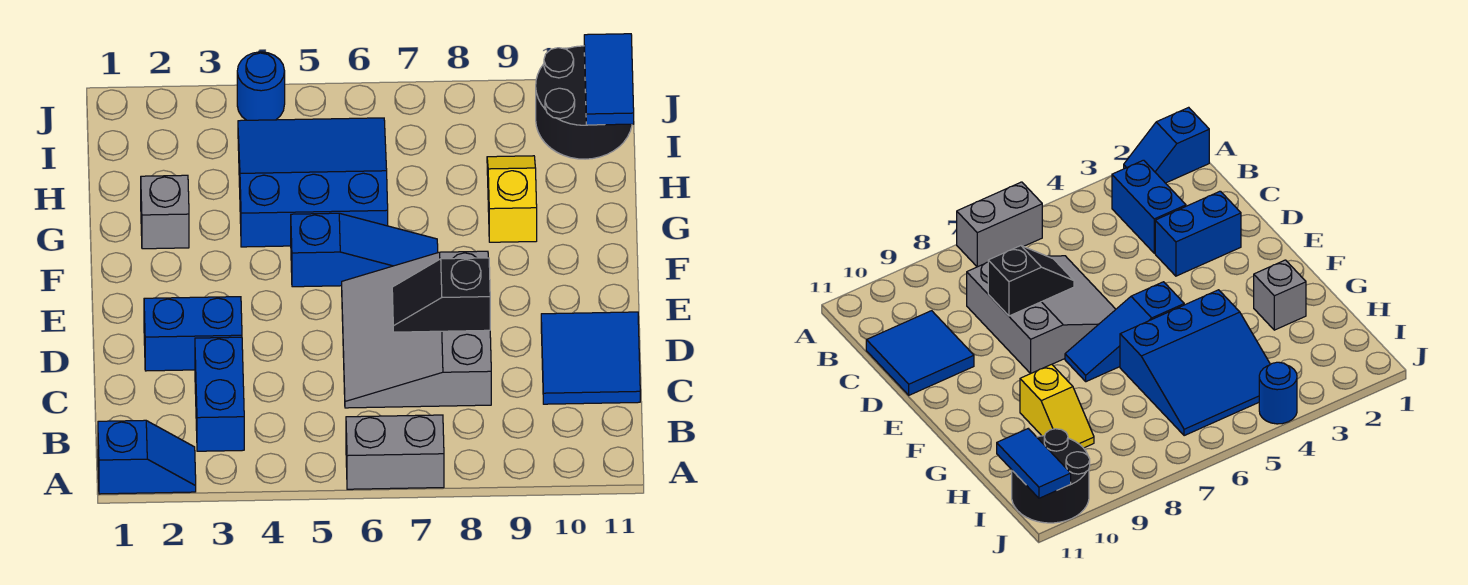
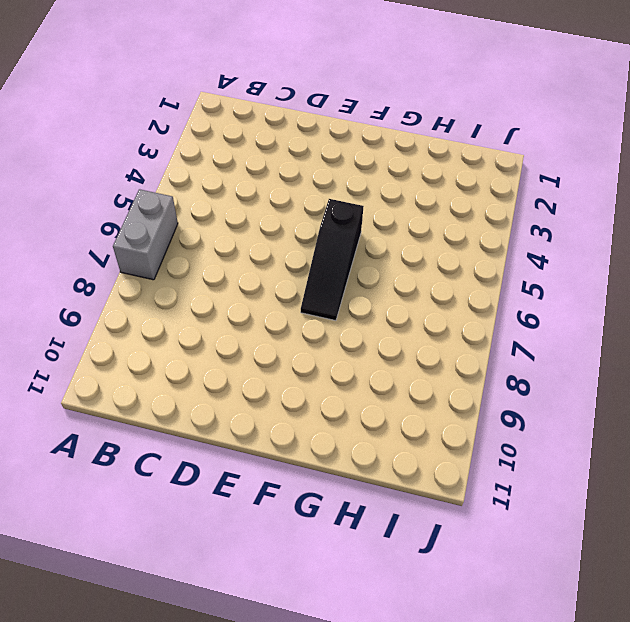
black 1x3 slope [301,199,364,321] -> blue 1x3 slope [291,213,438,287]
none -> blue 1x2 slope [98,420,196,494]
none -> blue 1x2 brick [195,337,244,451]
none -> grey 3x3 slope [342,251,491,408]

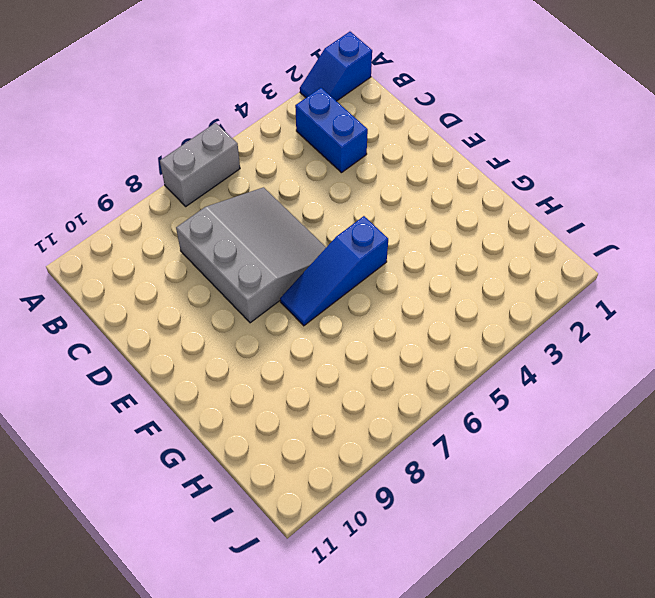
none -> blue 2x2 tile [541,312,640,404]
none -> blue 1x2 brick [144,297,242,371]
none -> grey 1x1 brick [141,175,189,249]

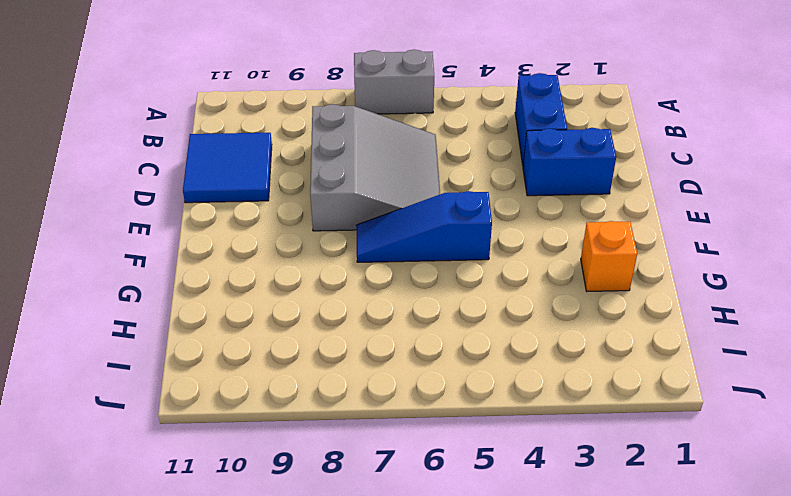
orange 1x1 brick [581,221,637,291] -> grey 1x1 brick [141,175,189,249]
none -> blue 1x2 slope [98,420,196,494]
none -> blue 3x3 slope [238,118,388,247]
none -> yellow 1x2 slope [487,156,537,242]

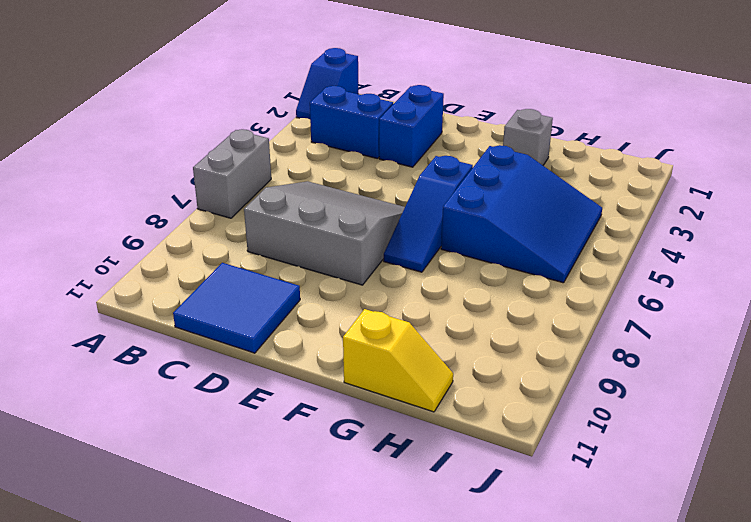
yellow 1x2 slope [343,309,453,412] -> yellow 1x2 slope moved to [487,156,537,242]
none -> black 2x2 round brick [536,46,632,159]
none -> blue 1x1 round brick [237,52,285,120]
none -> black 1x2 slope [392,258,490,332]

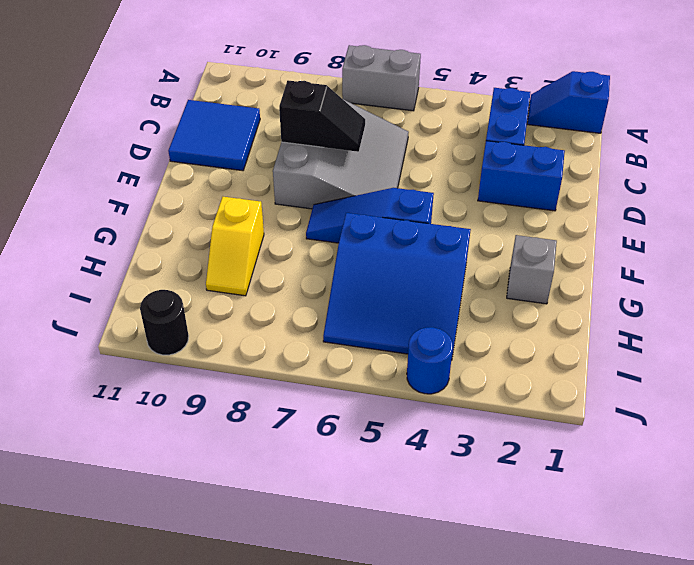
black 1x1 round brick [140,290,189,355] -> black 2x2 round brick [536,46,632,159]
none -> blue 1x2 tile [584,34,634,125]

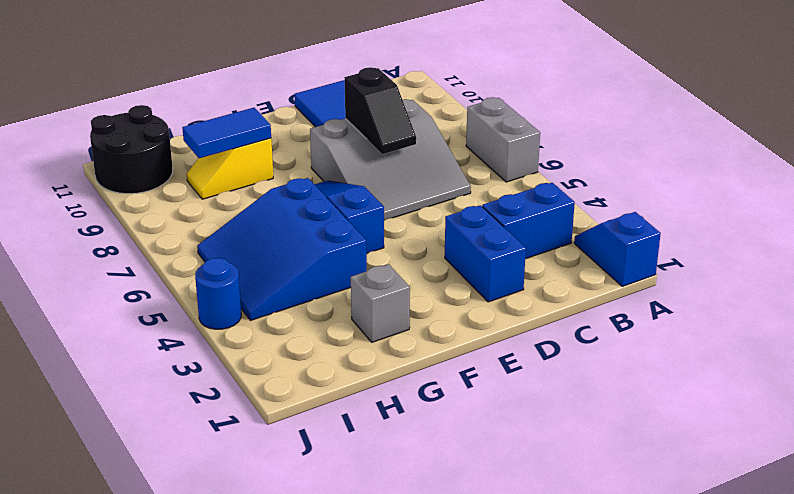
blue 1x2 tile [182,108,271,158] -> blue 1x2 tile moved to [584,34,634,125]

